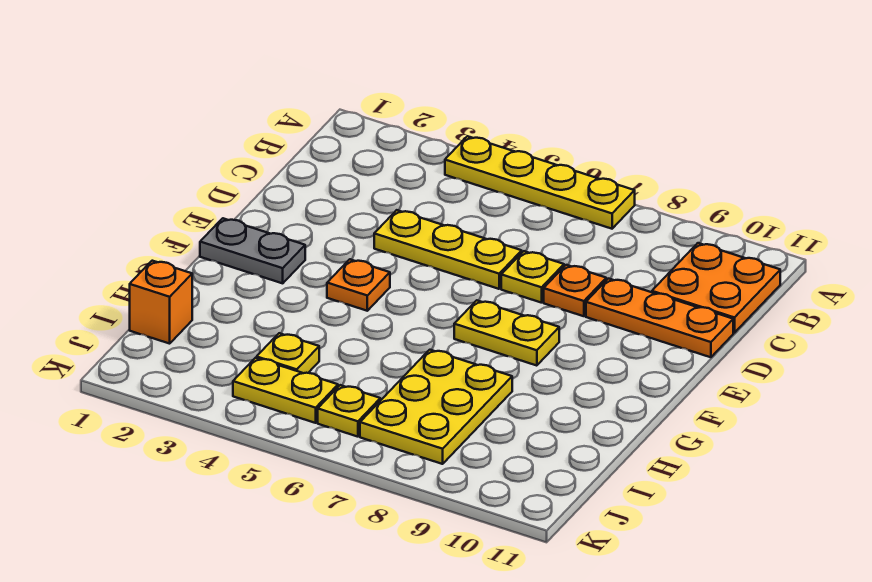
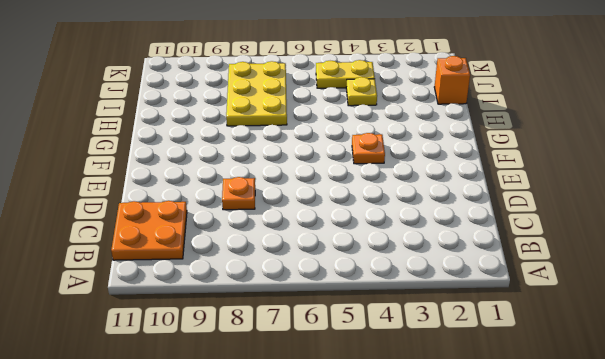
none -> yellow 1x4 plate [445,136,635,229]
none -> yellow 1x3 plate [374,210,522,289]
none -> yellow 1x1 plate [501,251,564,303]

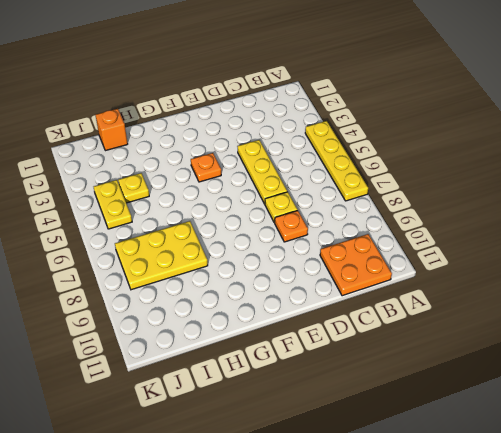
none -> orange 1x3 plate [586,279,733,357]
none -> grey 1x2 plate [200,218,305,283]
none -> yellow 1x2 plate [454,300,559,366]

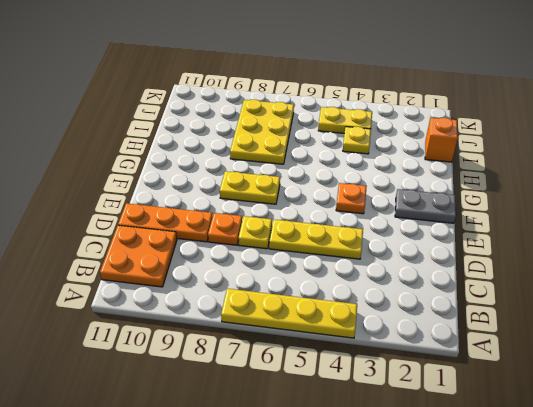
none -> yellow 1x1 plate [318,385,380,437]

